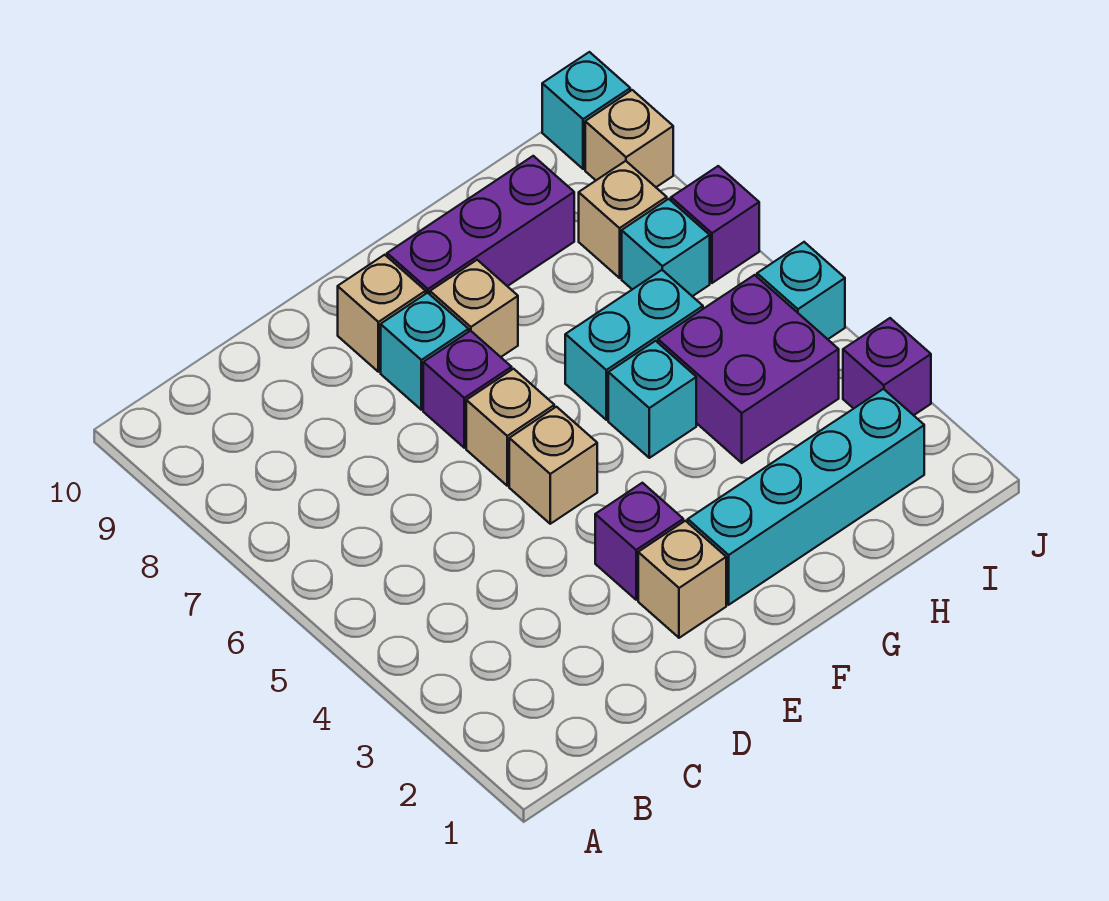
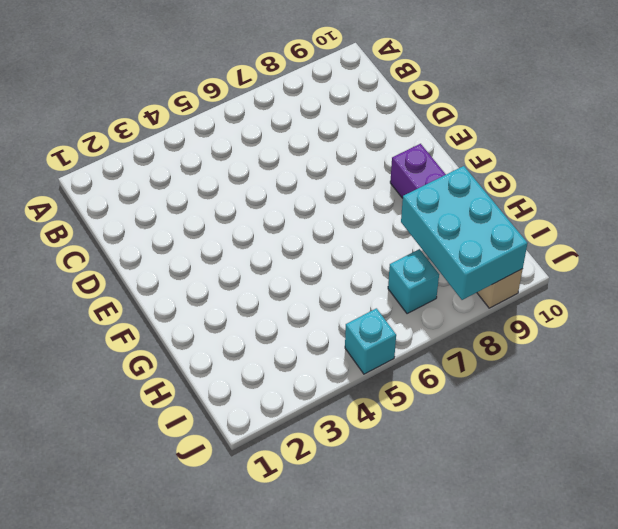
cyan 2x3 brick [401,166,527,300] -> none
none -> tan 1x1 brick [638,521,726,638]
none -> purple 1x1 brick [595,483,683,600]
none -> tan 1x1 brick [509,407,597,524]

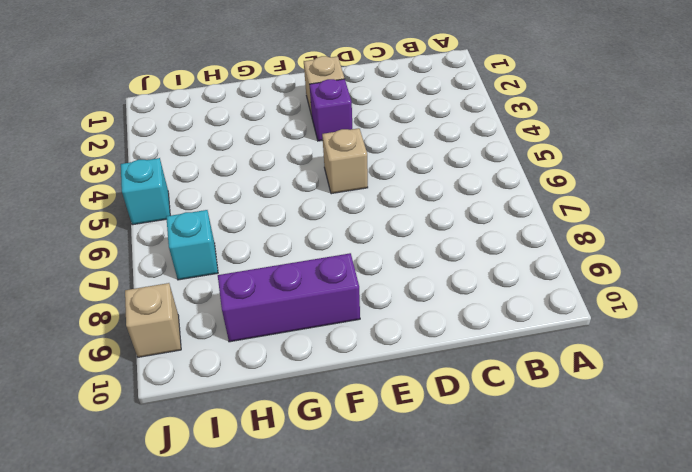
none -> tan 1x1 brick [466,369,554,486]
none -> purple 1x1 brick [423,331,512,448]
none -> cyan 1x1 brick [381,293,469,410]

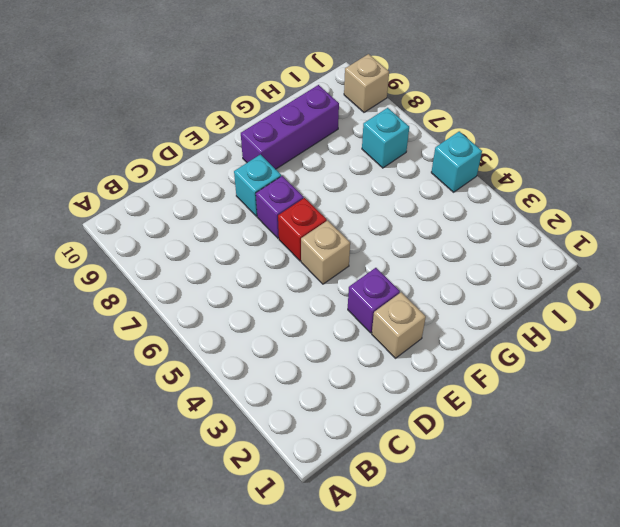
red 1x1 brick [278,198,327,261] -> tan 1x1 brick [466,369,554,486]
none -> tan 1x1 brick [338,255,426,372]
none -> cyan 1x4 brick [688,389,924,605]
none -> tan 1x1 brick [430,260,518,357]

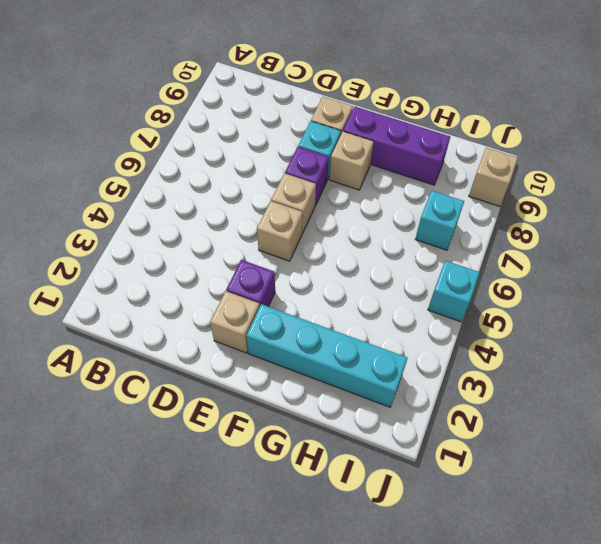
none -> cyan 1x1 brick [608,341,696,458]
none -> cyan 1x2 brick [565,270,703,420]
none -> purple 2x2 brick [658,275,839,463]

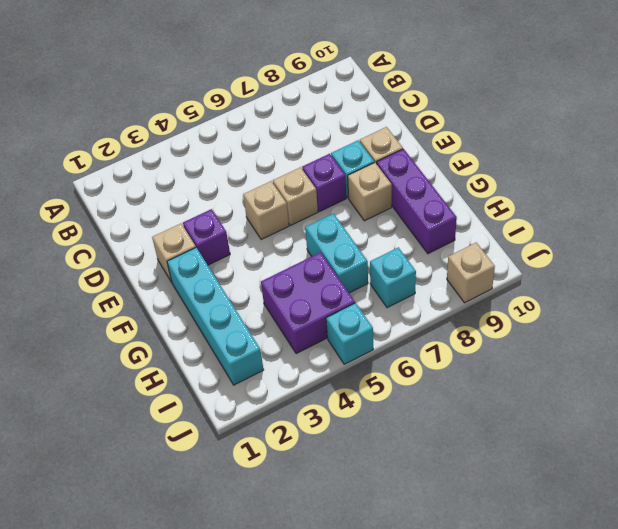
none -> cyan 1x1 brick [608,341,696,458]
none -> tan 1x1 brick [579,161,667,278]
none -> purple 1x1 brick [843,318,931,415]

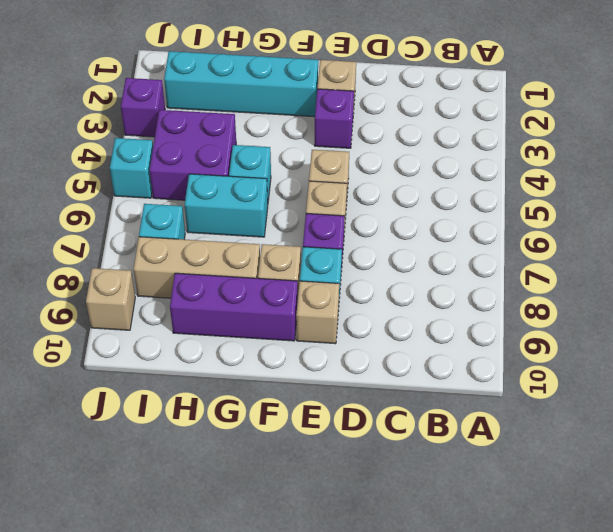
tan 1x3 brick [133,237,260,298] -> tan 1x1 brick [579,161,667,278]
none -> purple 1x1 brick [671,166,759,283]
none -> cyan 1x1 brick [542,52,630,169]

